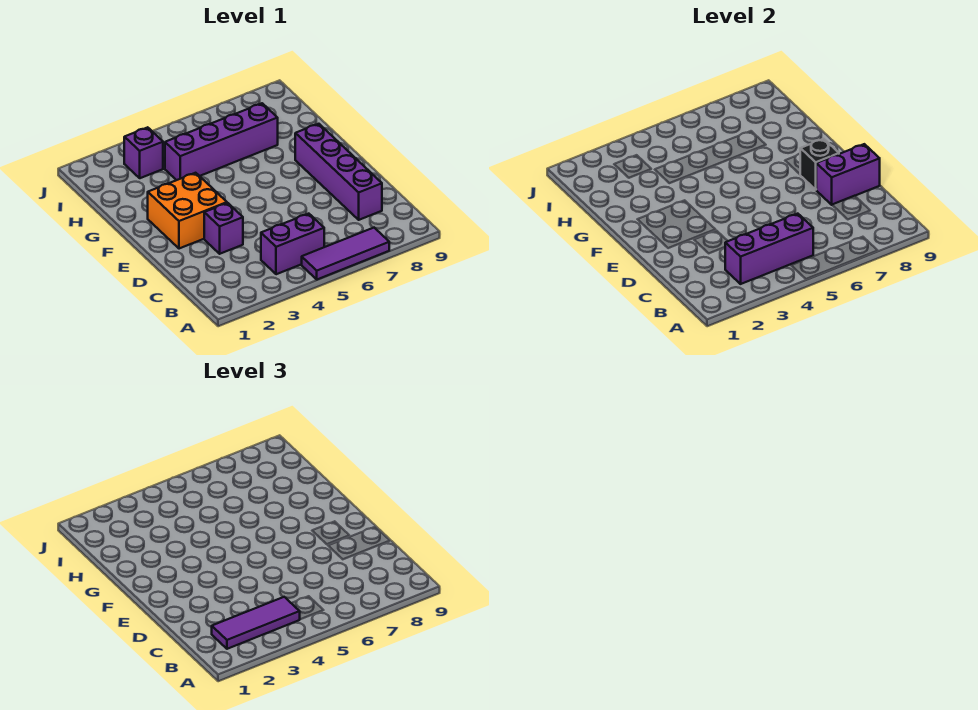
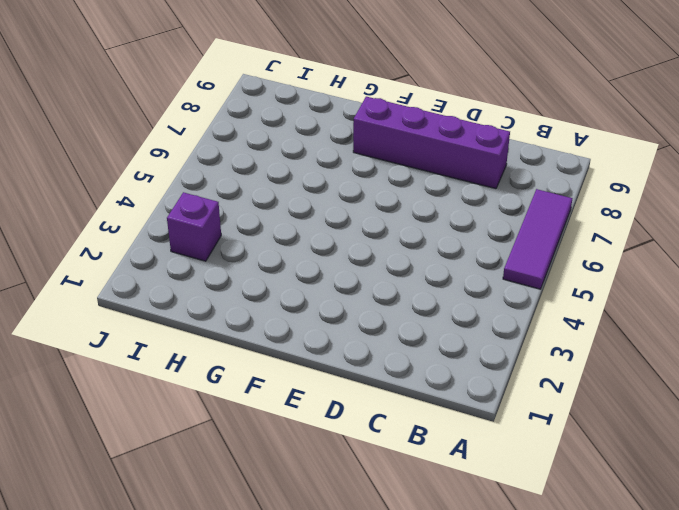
none -> purple 1x2 brick [261,214,324,274]
none -> purple 1x1 brick [204,203,243,254]

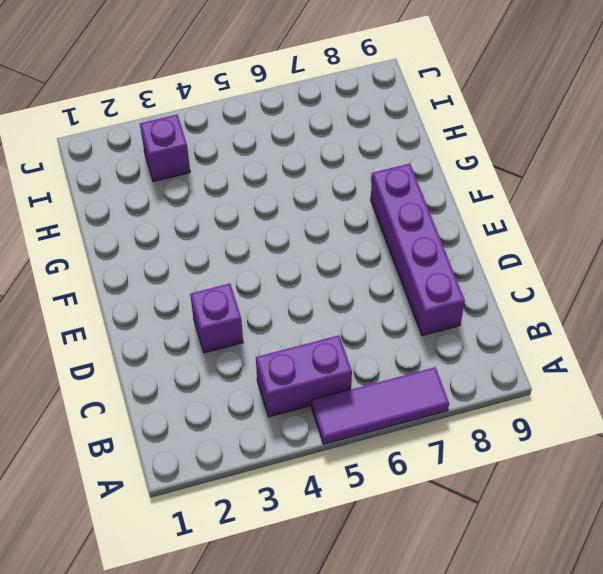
none -> orange 2x2 brick [148,173,227,249]
none -> purple 1x4 brick [165,103,278,180]

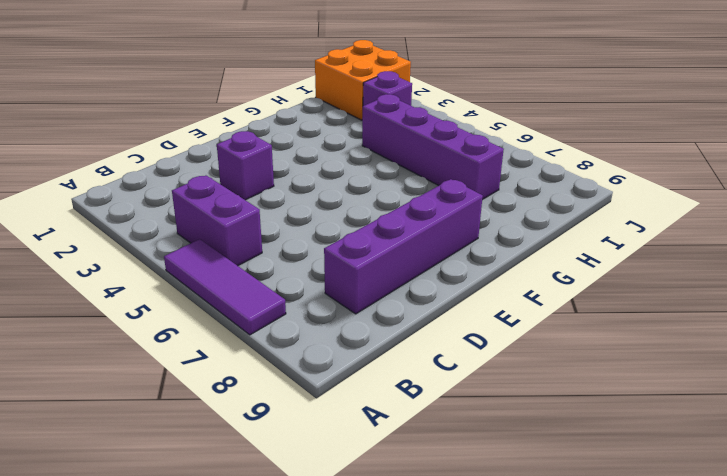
orange 2x2 brick [315,40,411,120] -> orange 2x2 brick moved to [148,173,227,249]
none -> purple 1x3 brick [725,214,813,284]
none -> purple 1x2 brick [816,144,880,205]

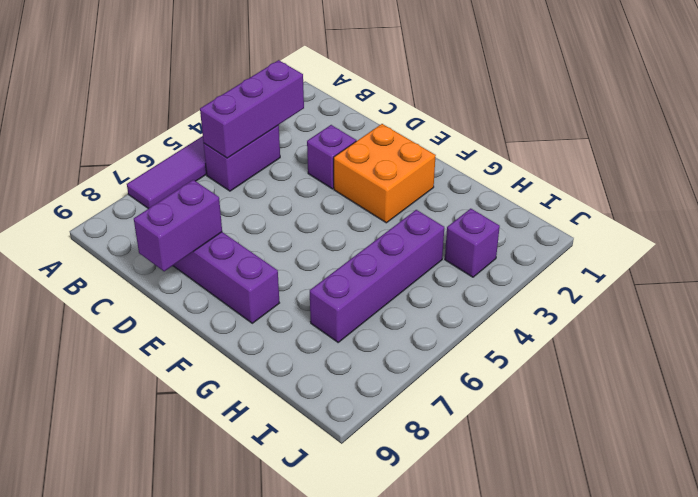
none -> black 1x1 brick [800,139,839,190]
none -> purple 1x3 tile [212,597,300,649]

